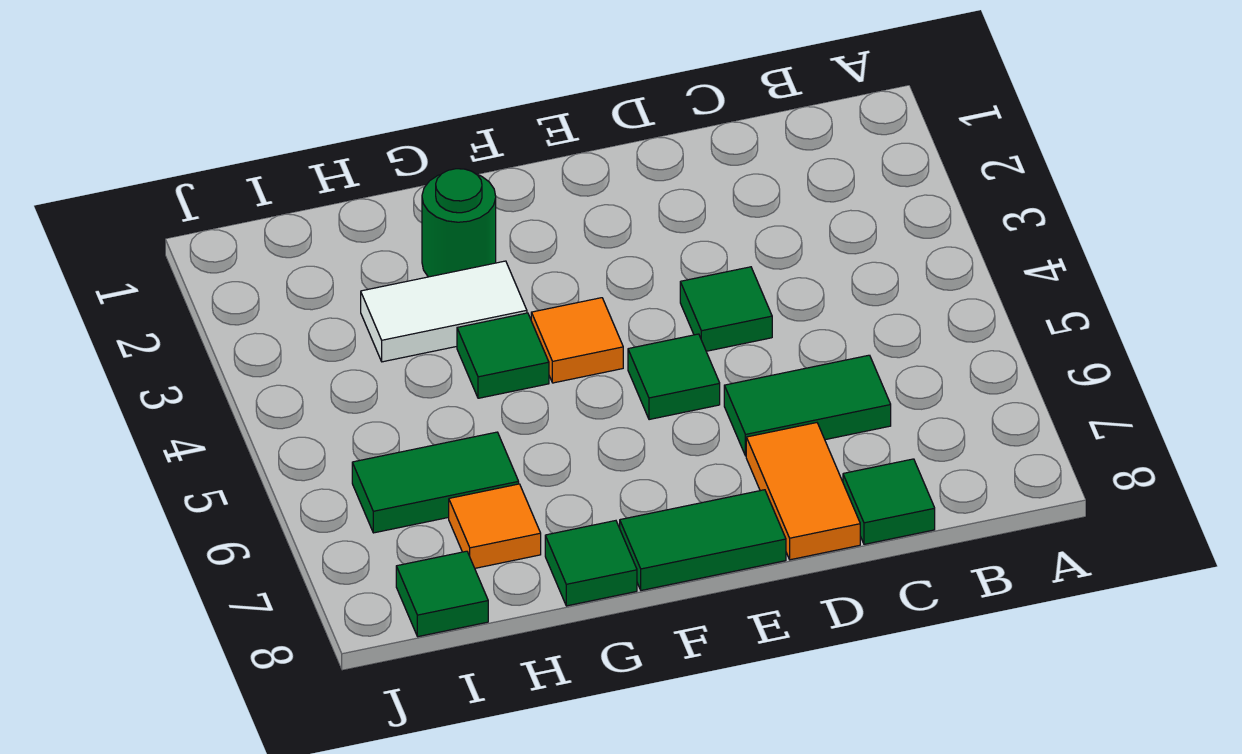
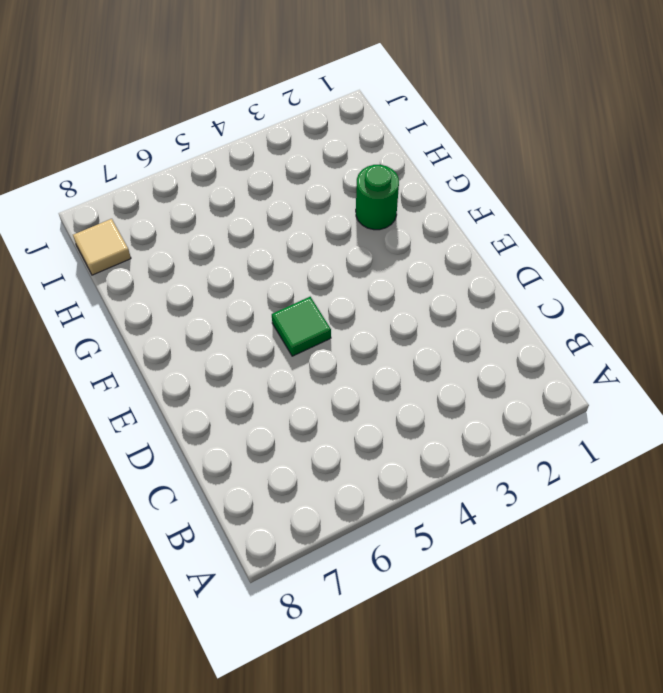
tan 1x1 tile [73,219,131,275] -> green 1x1 tile [396,551,488,637]
none -> green 1x2 tile [724,355,891,456]
none -> green 1x1 tile [843,459,935,544]
none -> green 1x1 tile [680,267,772,351]

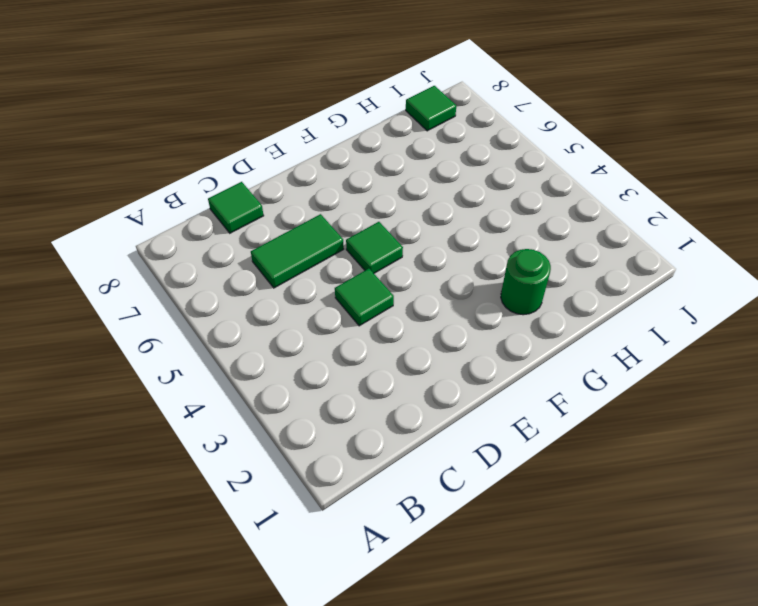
none -> orange 1x2 tile [746,423,860,560]
none -> green 1x2 tile [620,490,786,590]
none -> orange 1x1 tile [531,298,623,383]

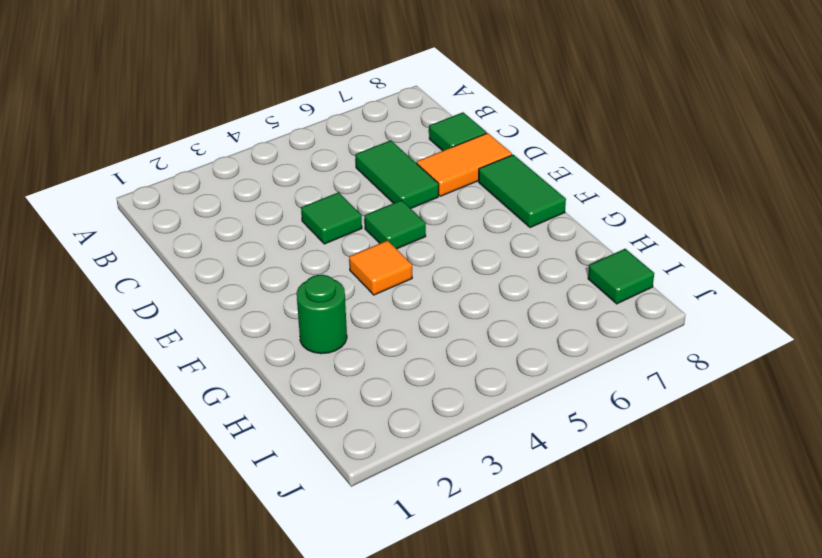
none -> white 1x2 tile [361,261,527,362]
none -> green 1x1 tile [457,313,549,398]
none -> green 1x1 tile [545,521,637,606]

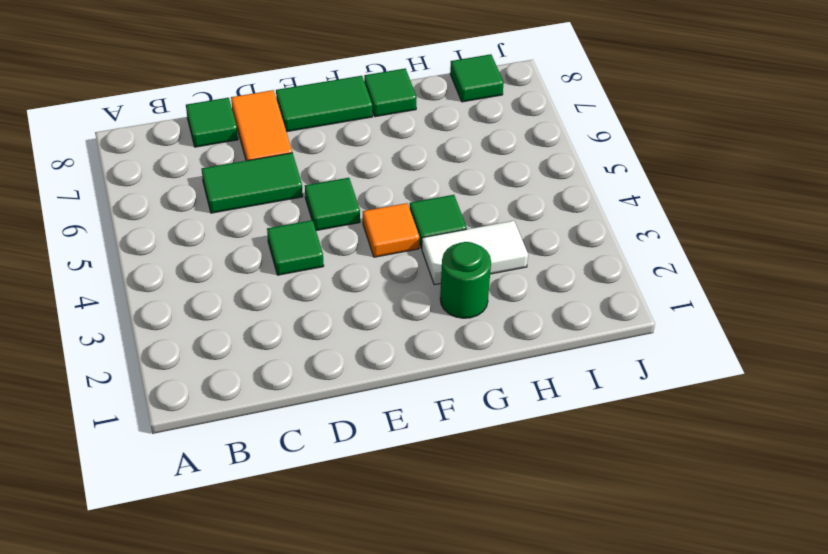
none -> green 1x2 tile [352,432,519,533]
none -> orange 1x1 tile [449,484,541,568]

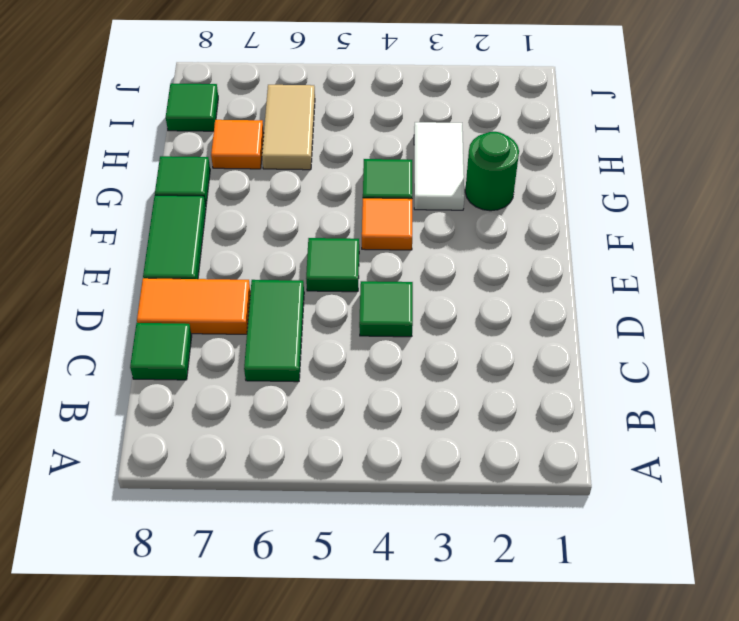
tan 1x2 tile [262,85,315,170] -> green 1x2 tile [352,432,519,533]

